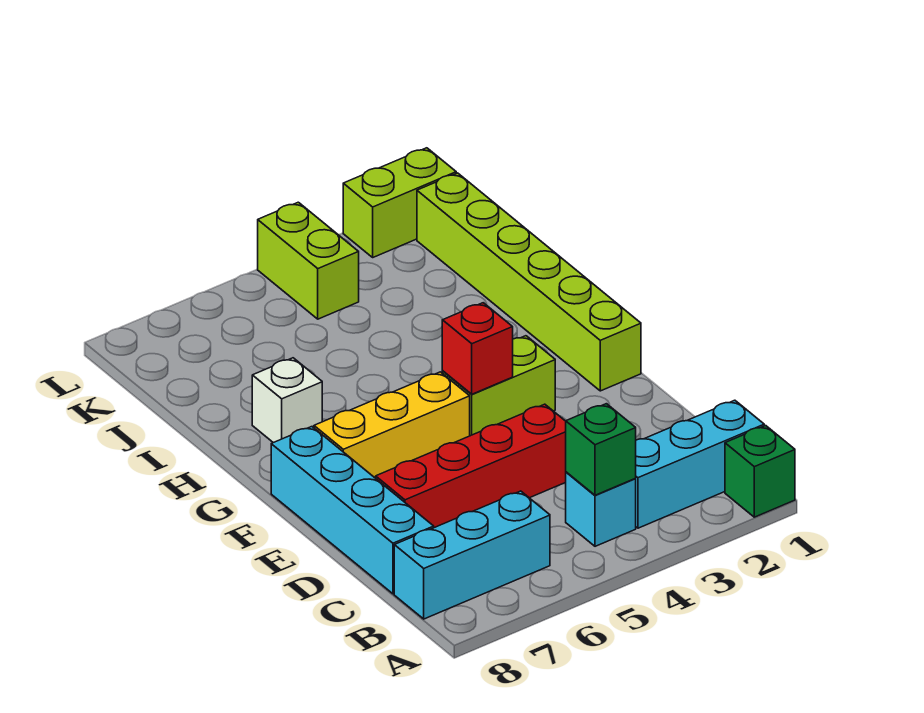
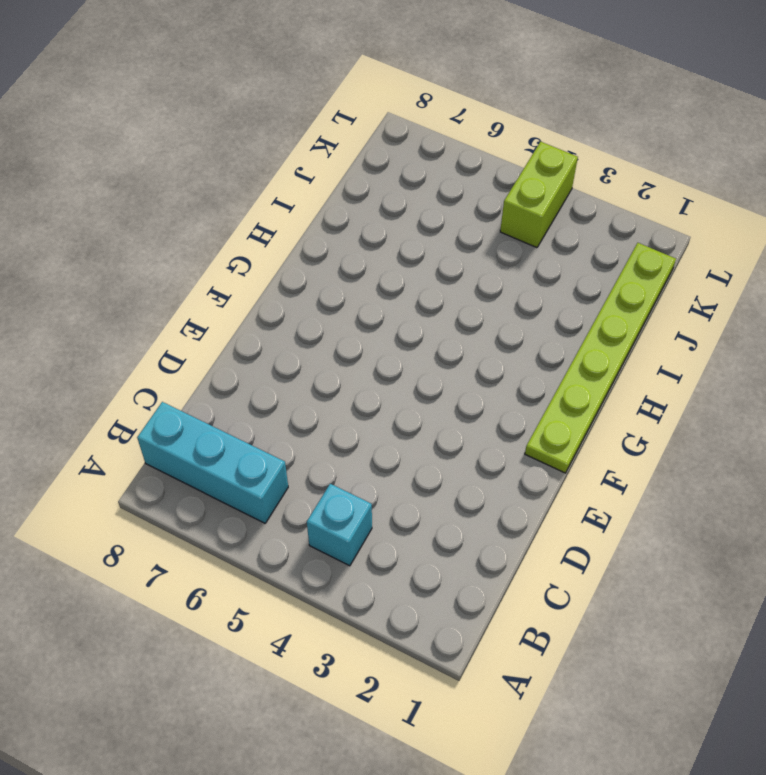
lime 1x6 plate [525,243,676,473] -> lime 1x6 brick [417,173,641,391]
none -> green 1x1 brick [725,426,795,517]
none -> cyan 1x3 brick [636,400,764,528]
none -> cyan 1x4 brick [271,427,434,594]

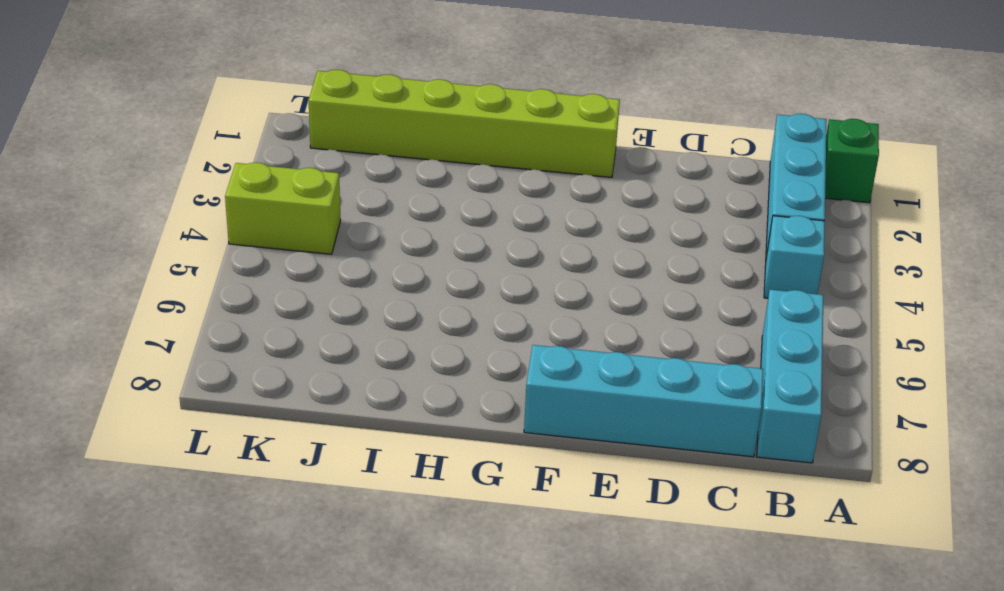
none -> red 1x4 brick [376,404,566,528]
none -> lime 1x2 brick [442,336,555,436]
none -> yellow 1x3 brick [314,372,470,478]

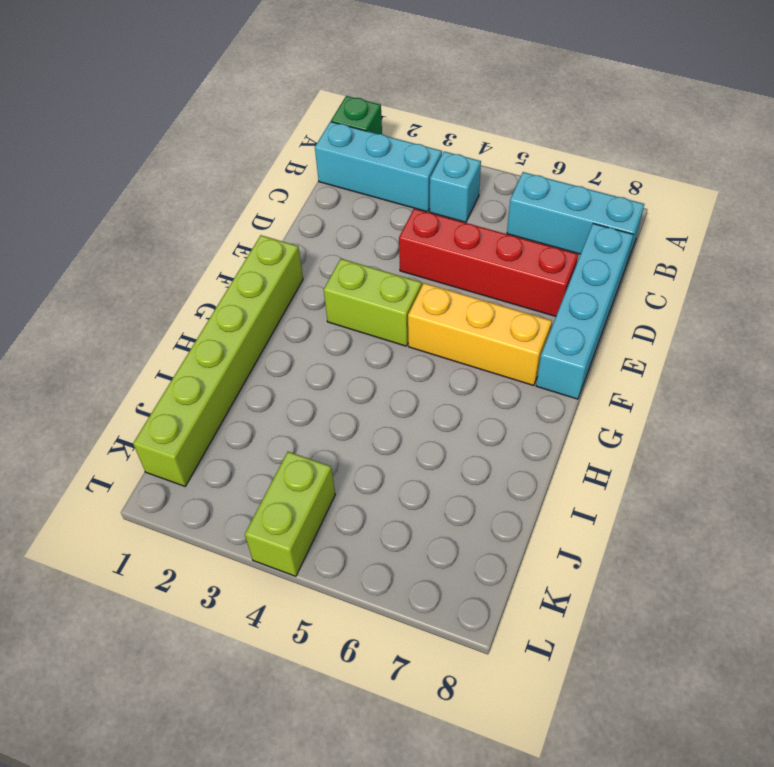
none -> white 1x1 brick [252,358,322,443]
none -> lime 1x2 brick [343,148,456,257]
none -> green 1x1 brick [566,404,636,495]

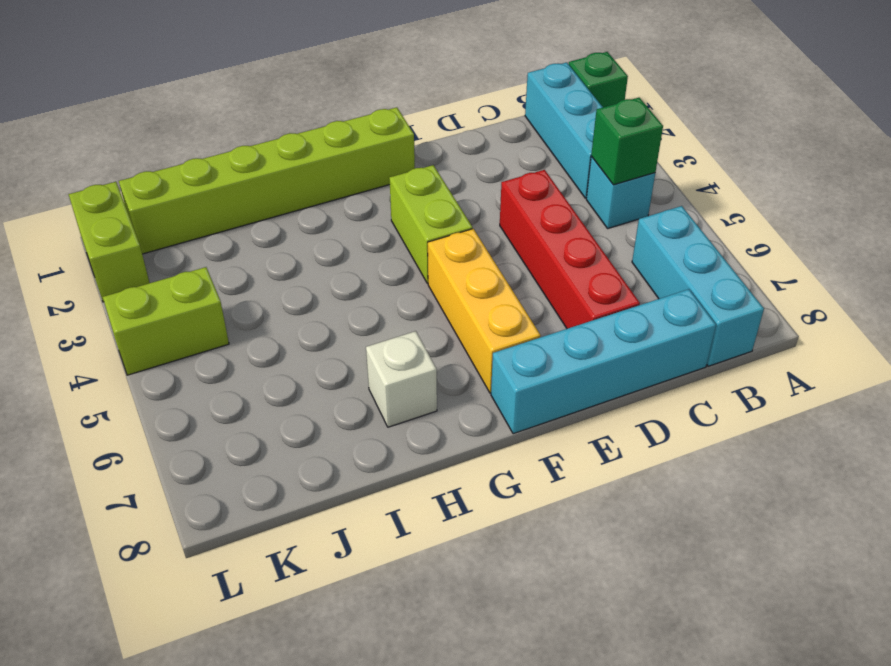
none -> red 1x1 brick [442,303,513,394]

